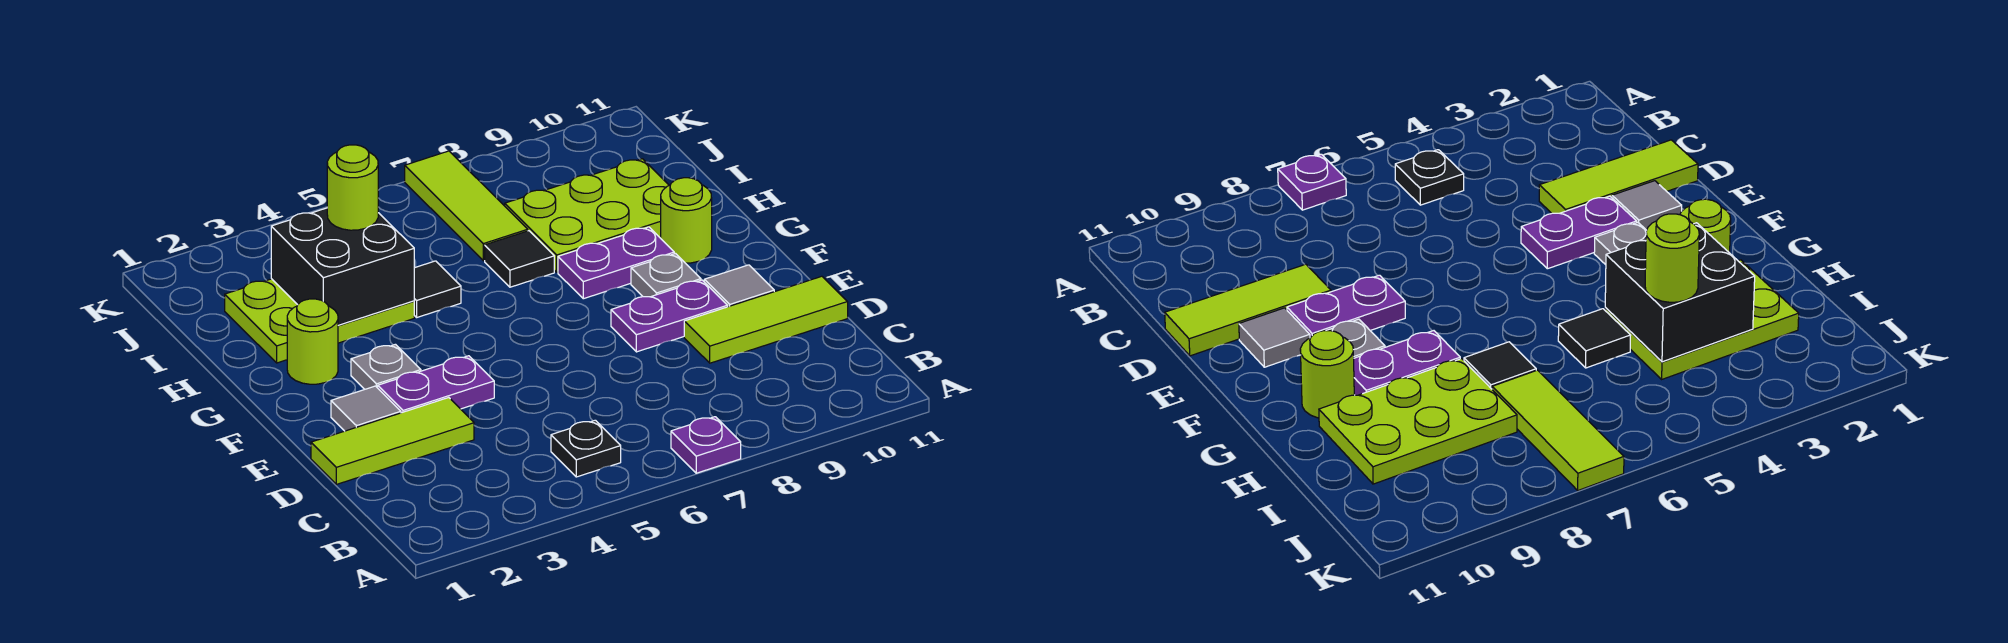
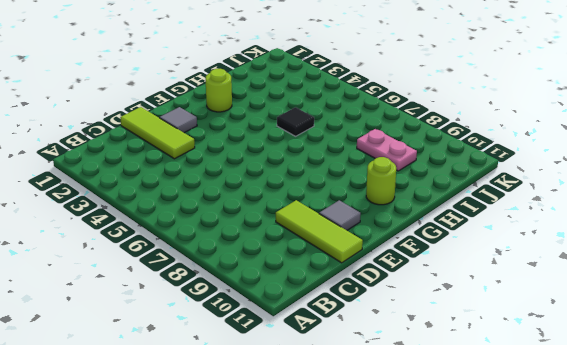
pink 1x2 plate [357,129,417,171] -> lime 2x3 plate [505,159,669,272]
none -> purple 1x1 plate [671,417,741,473]
none -> black 1x1 plate [551,420,621,477]
none -> purple 1x2 plate [378,356,494,413]

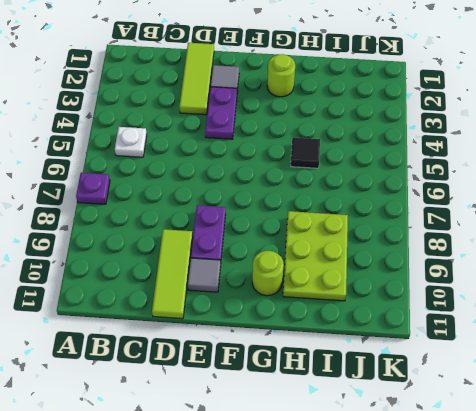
white 1x1 plate [115,127,147,157] -> black 1x1 plate [551,420,621,477]
none -> grey 1x1 plate [351,344,421,389]
none -> grey 1x1 plate [631,254,701,297]
none -> purple 1x2 plate [558,227,674,299]

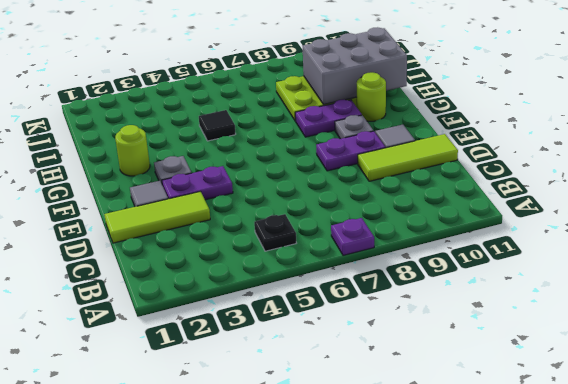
grey 2x3 brick [303,27,407,104] -> none
none -> lime 2x3 plate [225,279,414,363]
none -> black 1x1 tile [485,231,554,287]
none -> lime 1x3 tile [405,151,528,261]

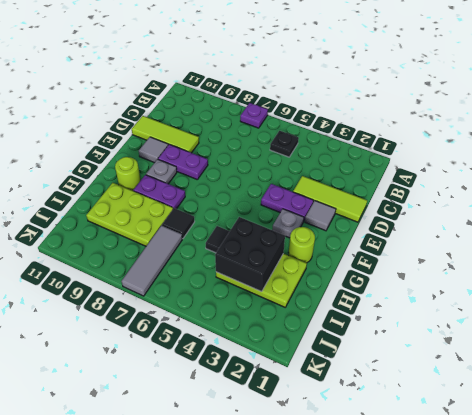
grey 1x3 tile [122,226,182,296] -> lime 1x3 tile [405,151,528,261]
none -> lime 1x1 round brick [327,145,378,230]

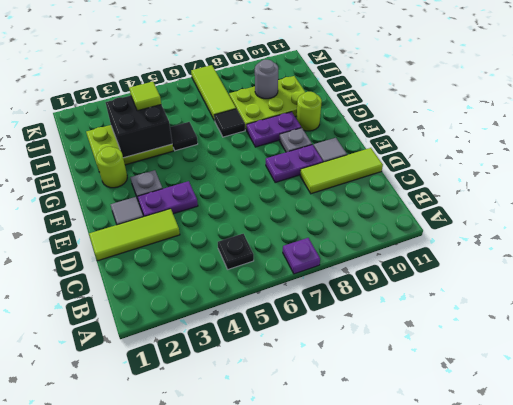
lime 1x1 tile [129,82,161,111] -> lime 1x1 round brick [327,145,378,230]
grey 1x1 round brick [255,60,278,99] -> none

